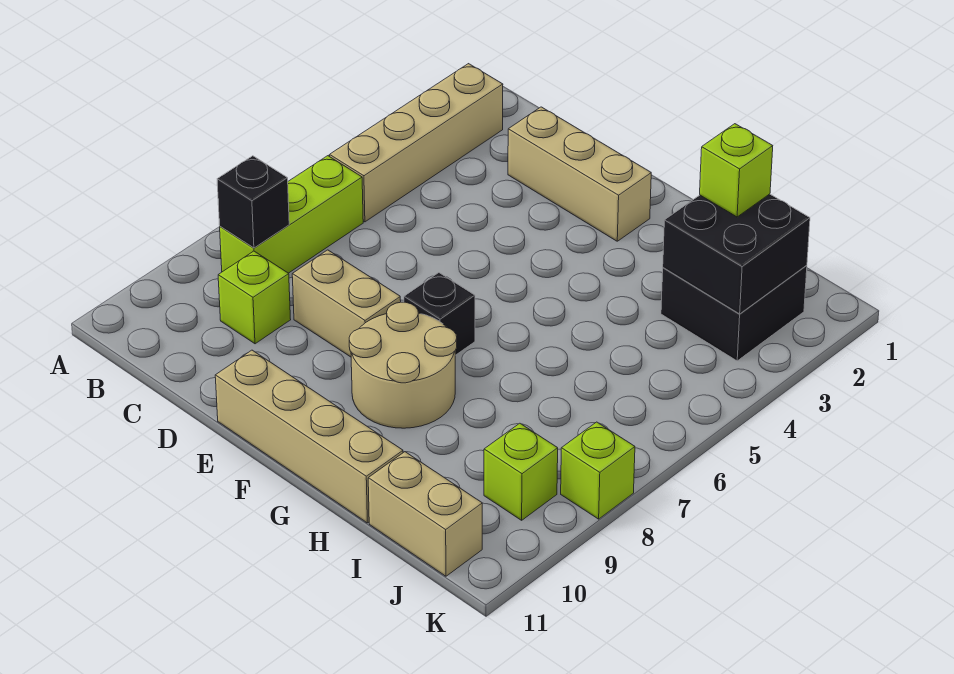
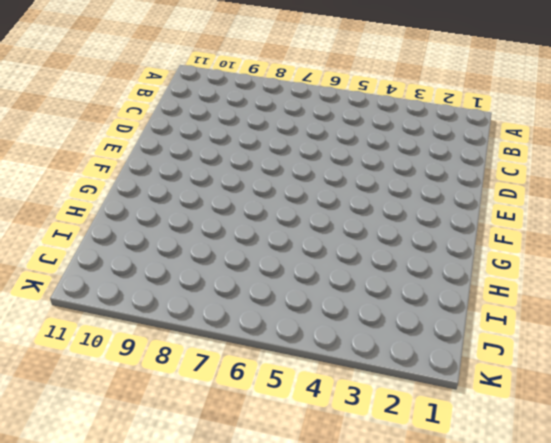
none -> tan 1x4 brick [330,64,503,222]
none -> lime 1x3 brick [220,156,363,273]
none -> lime 1x1 brick [218,251,291,344]

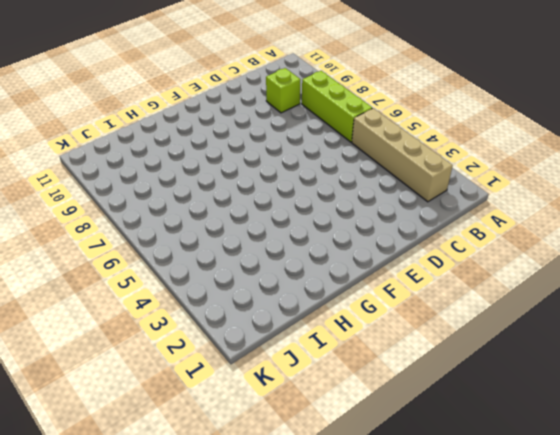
none -> tan 1x3 brick [508,107,651,241]
none -> tan 1x2 brick [292,250,401,357]
none -> tan 1x4 brick [215,350,403,523]

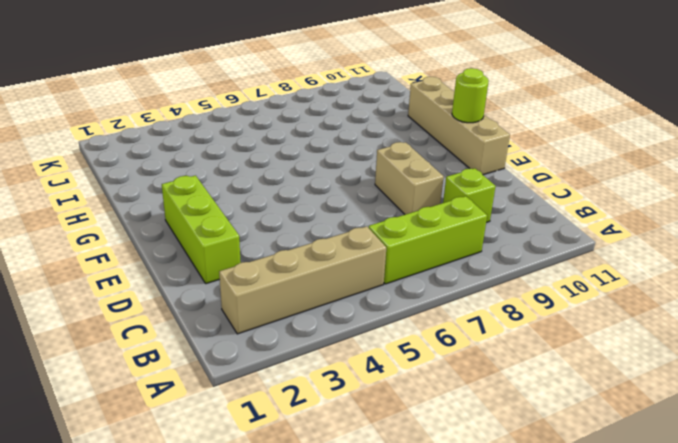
lime 1x3 brick [162,176,241,284] -> tan 1x3 brick [508,107,651,241]
lime 1x1 round brick [452,68,489,123] -> none
none -> black 1x1 brick [404,273,475,355]
none -> tan 2x2 round brick [349,302,457,428]
none -> black 2x2 brick [661,265,807,361]

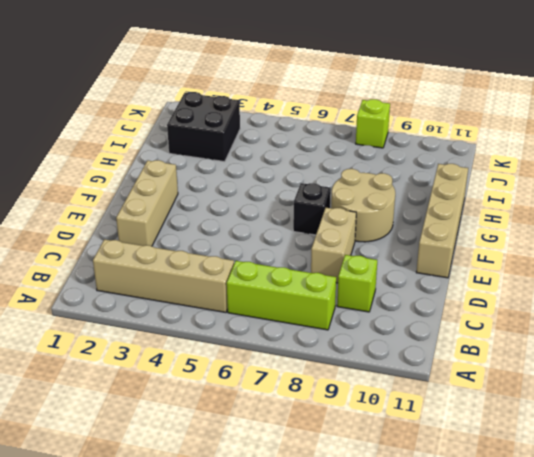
none -> tan 1x2 brick [368,452,482,576]
none -> lime 1x1 brick [484,423,558,520]
none -> black 1x1 brick [217,156,289,248]

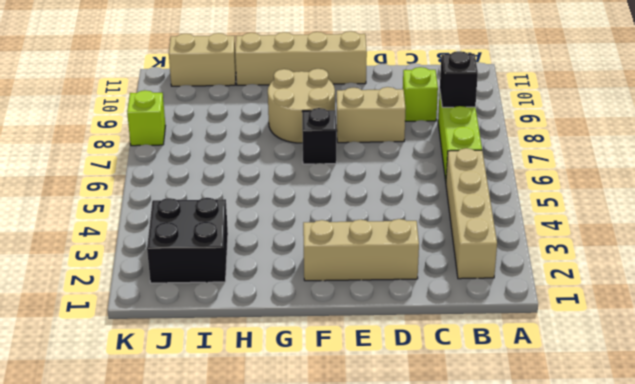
none -> lime 1x1 brick [484,423,558,520]
none -> black 2x2 brick [663,194,810,314]
none -> lime 1x1 brick [700,124,773,217]

